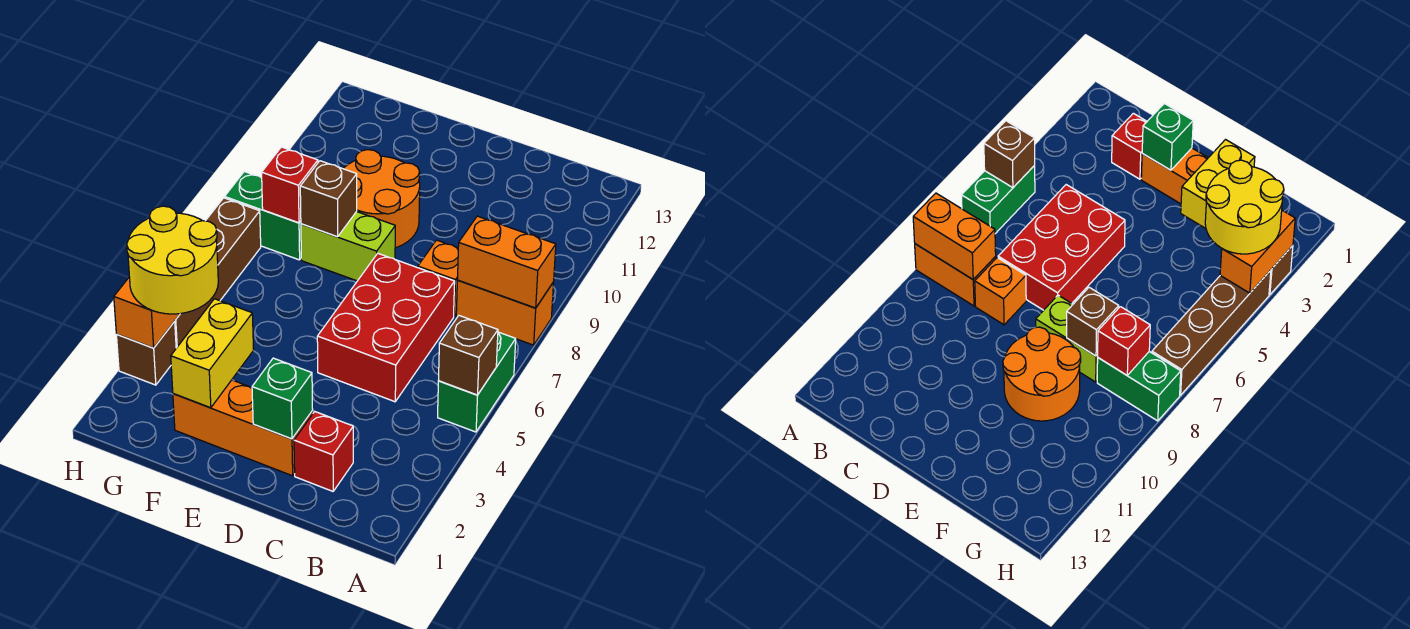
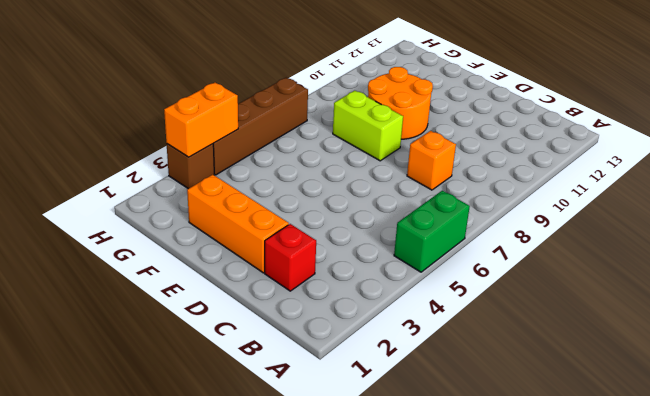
none -> orange 1x2 brick [456,280,554,345]
none -> red 2x3 brick [317,253,455,402]
none -> green 1x2 brick [225,172,301,260]

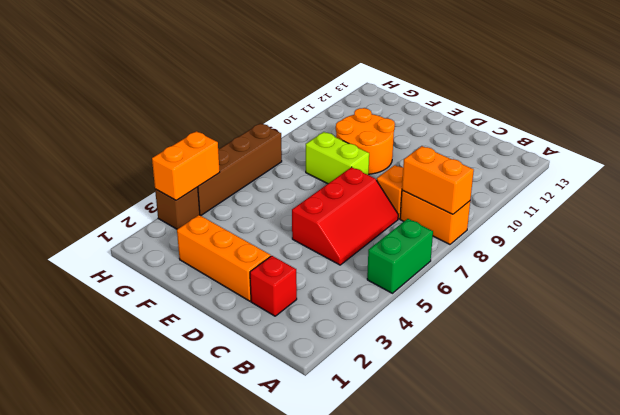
red 2x3 slope [292,167,398,265] -> red 2x3 brick [317,253,455,402]
none -> green 1x2 brick [225,172,301,260]
none -> brown 1x1 brick [438,316,498,395]
none -> green 1x1 brick [252,358,313,439]

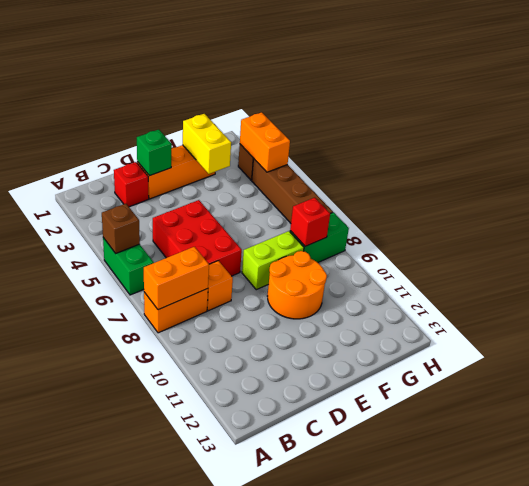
none -> brown 1x1 brick [300,161,357,237]
none -> yellow 2x2 round brick [127,206,218,314]

